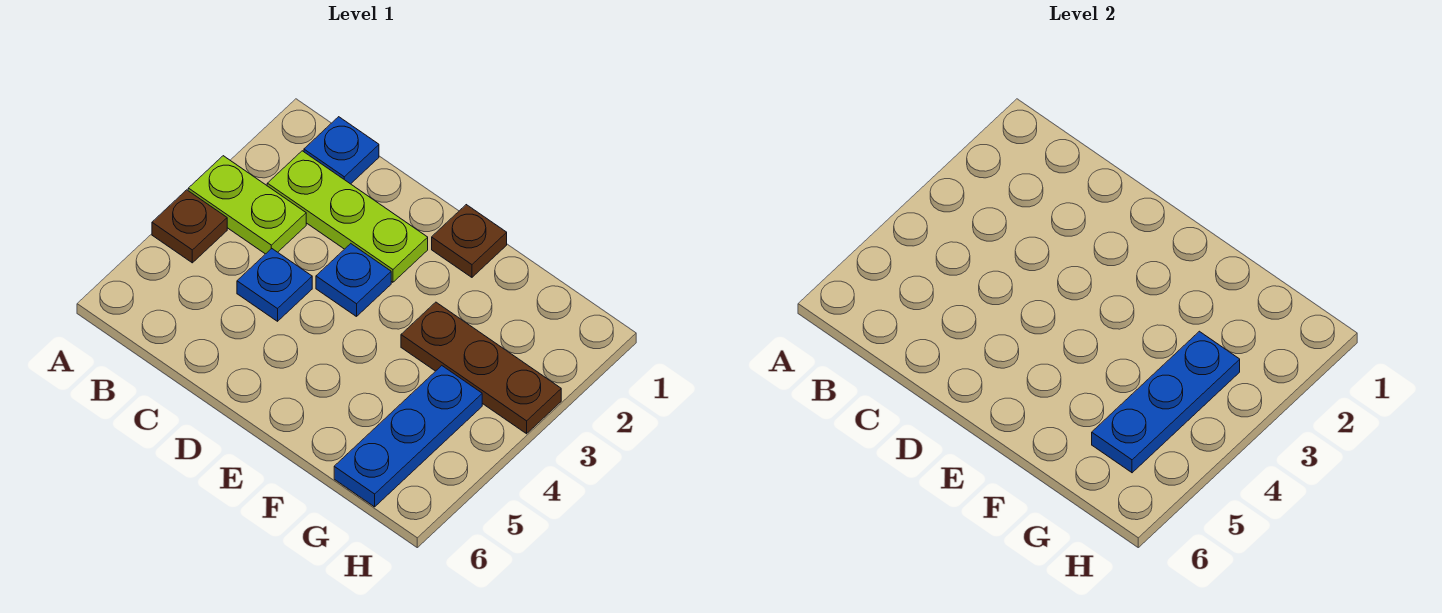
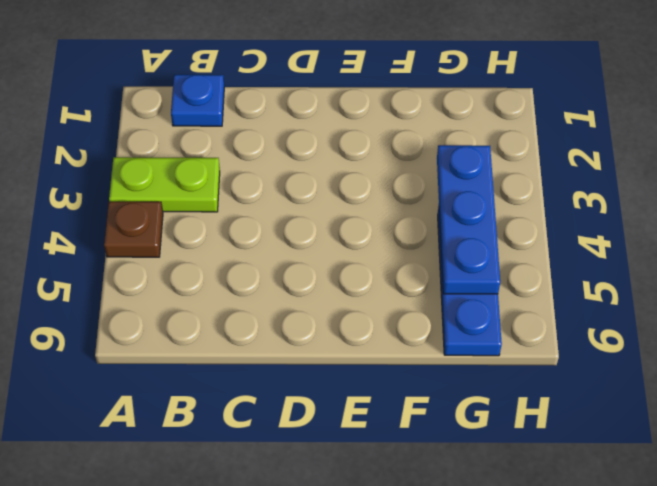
none -> lime 1x3 plate [267,151,428,282]
none -> blue 1x1 plate [237,249,312,321]

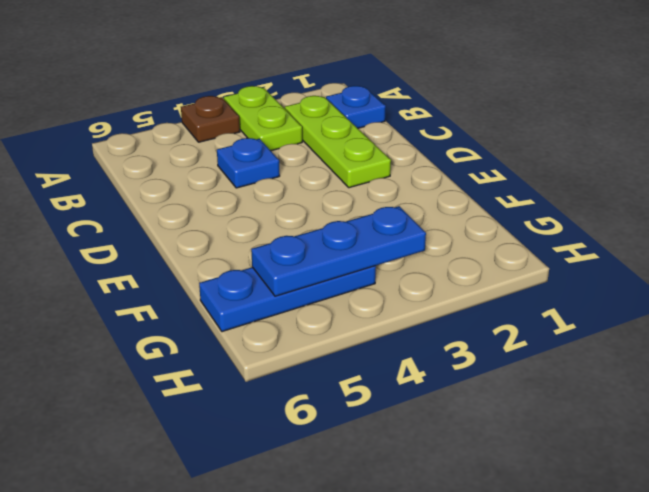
none -> blue 1x1 plate [316,244,391,317]
none -> brown 1x1 plate [432,205,507,277]

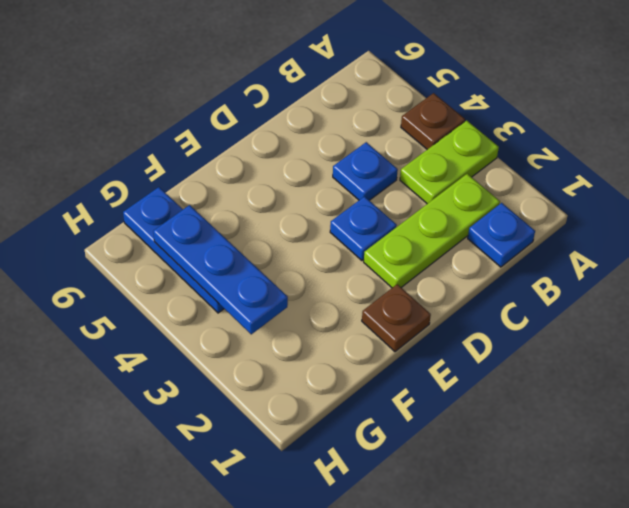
none -> brown 1x3 plate [401,302,561,434]

